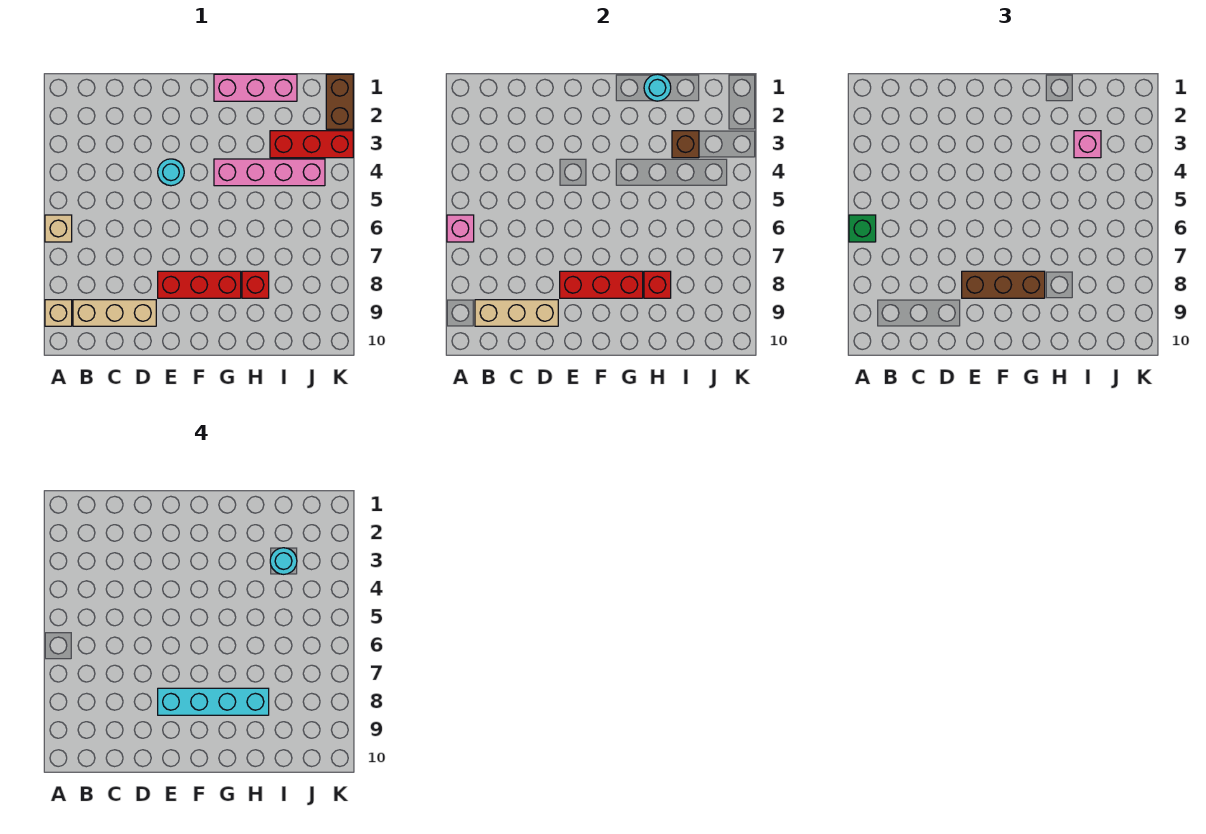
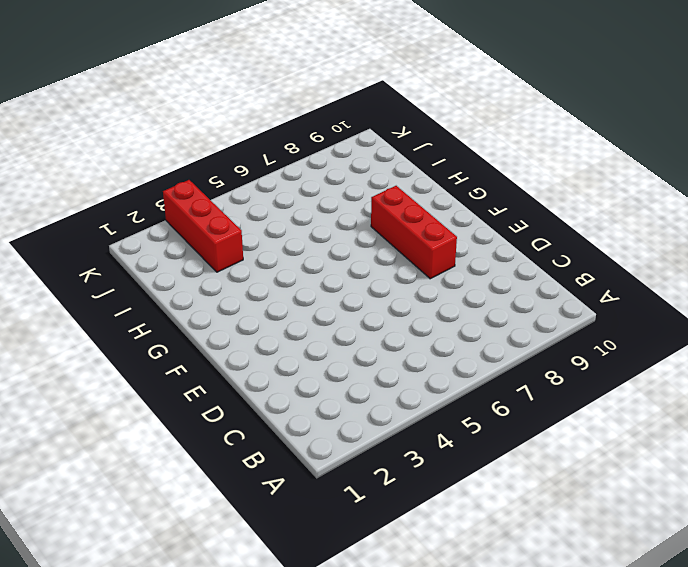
none -> tan 1x1 brick [45,215,72,242]
none -> tan 1x1 brick [45,300,72,326]
none -> tan 1x3 brick [73,300,156,326]

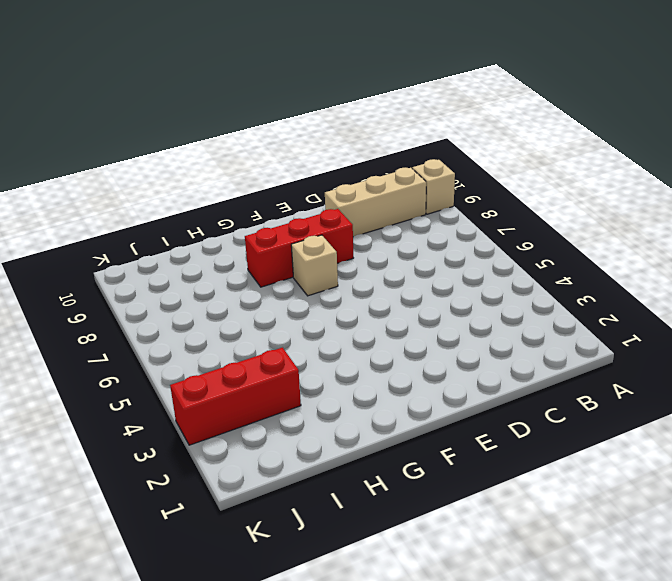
tan 1x1 brick [291,235,338,296] -> tan 1x1 brick moved to [45,215,72,242]
none -> cyan 1x1 round brick [158,159,184,186]
none -> pink 1x3 brick [214,74,297,101]
none -> pink 1x4 brick [214,159,325,186]

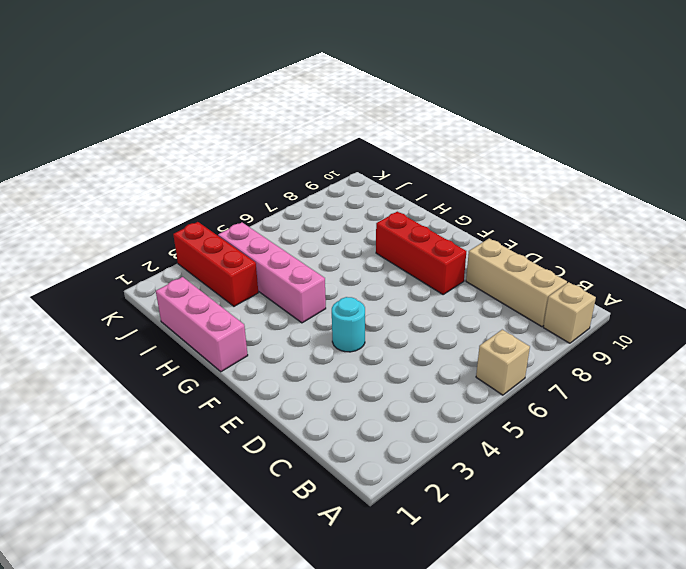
none -> red 1x1 brick [242,271,269,298]
none -> brown 1x2 brick [326,74,353,129]
none -> pink 1x1 brick [447,215,474,242]

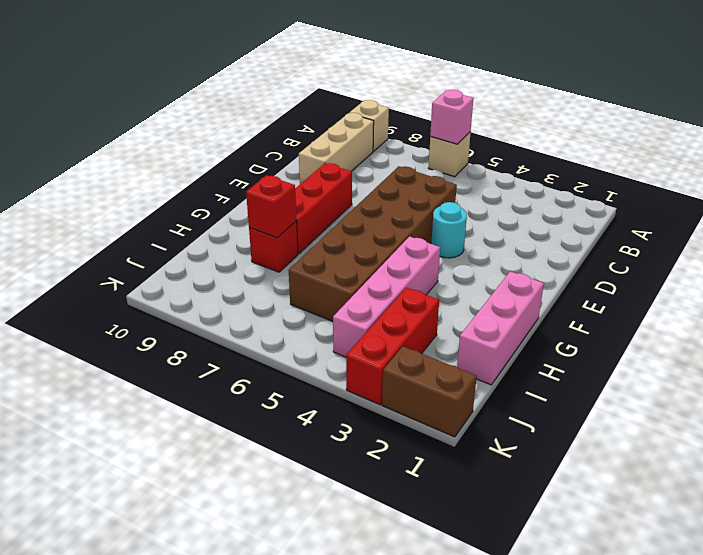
brown 2x6 brick [289,166,457,321] -> none
none -> tan 1x3 brick [475,300,558,326]
none -> red 1x3 brick [560,271,643,298]
none -> cyan 1x1 round brick [644,74,671,101]

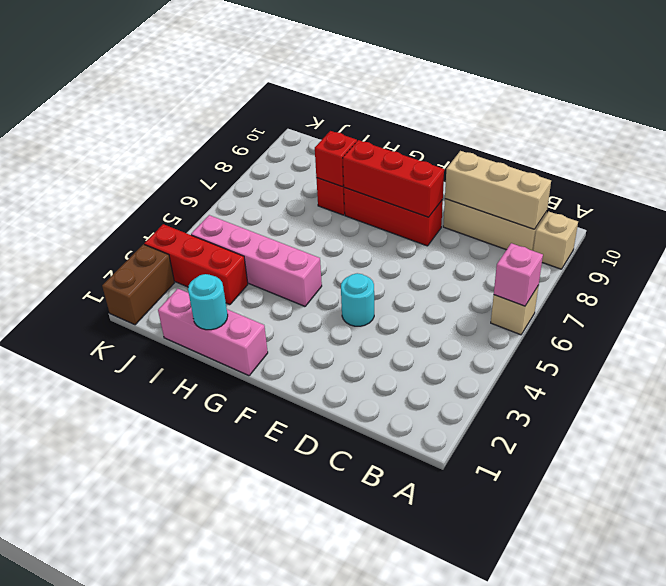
none -> brown 1x1 brick [672,131,699,158]
none -> green 1x1 brick [849,215,876,242]
none -> brown 1x3 brick [962,271,1045,298]

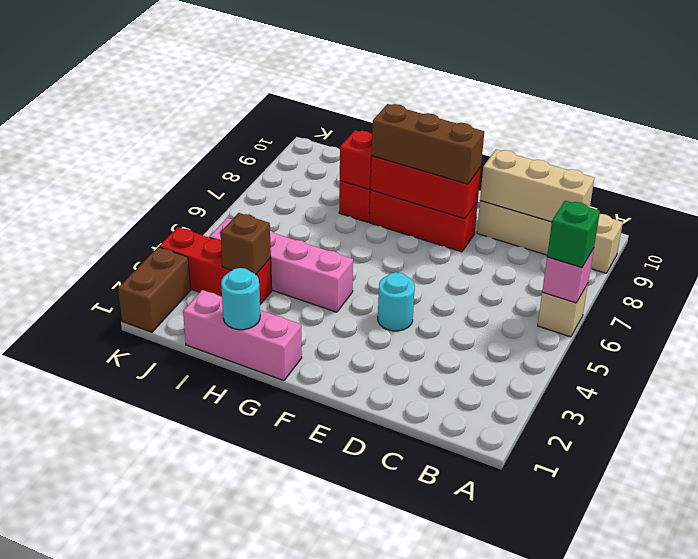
none -> pink 1x1 brick [1074,131,1101,158]
none -> cyan 1x4 brick [158,688,269,715]
none -> cyan 1x1 round brick [270,548,297,574]

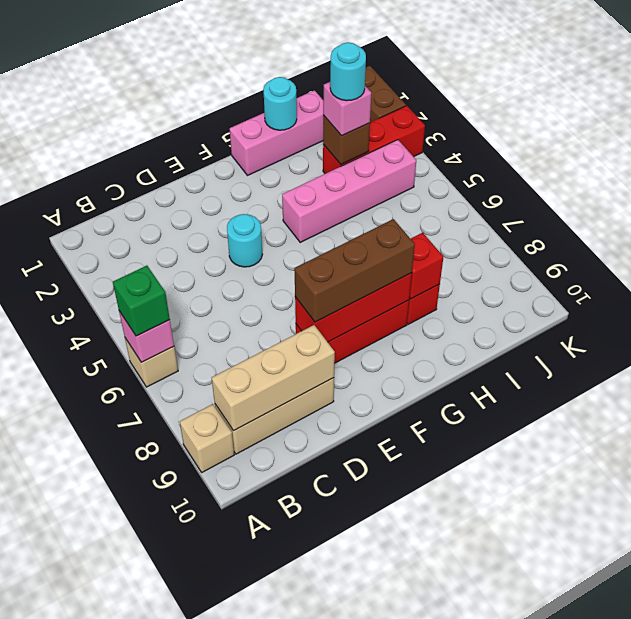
none -> cyan 1x4 brick [158,688,269,715]

